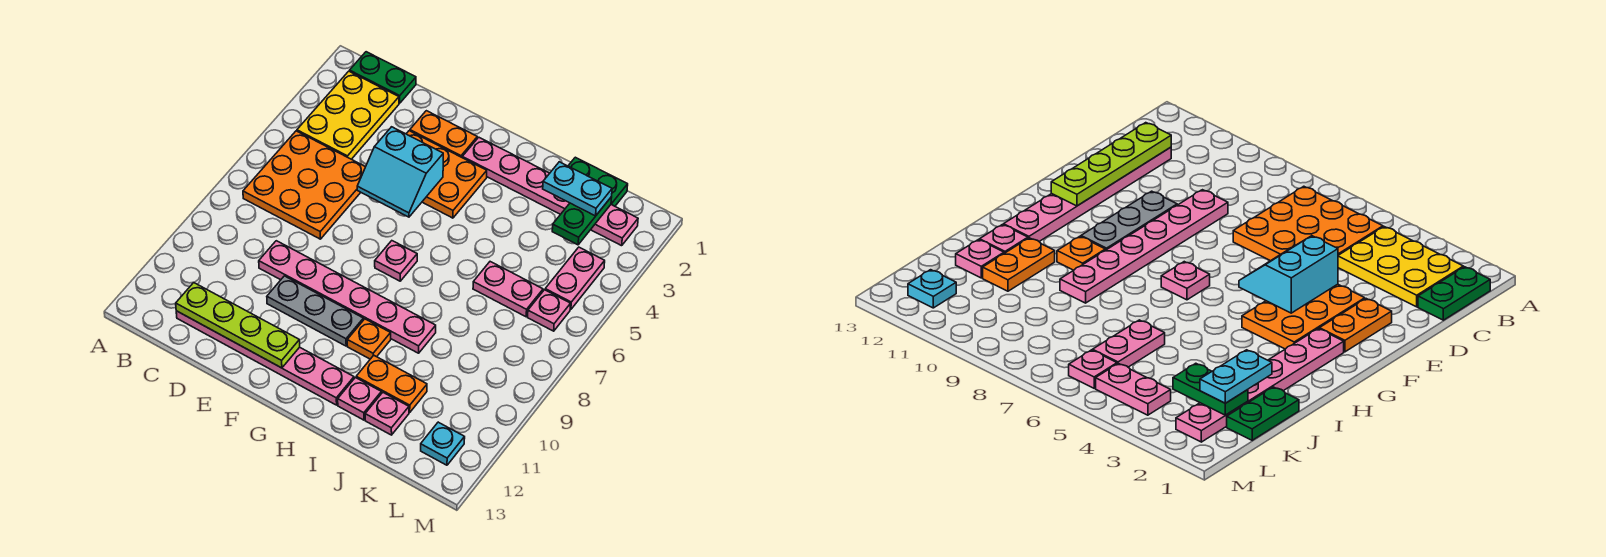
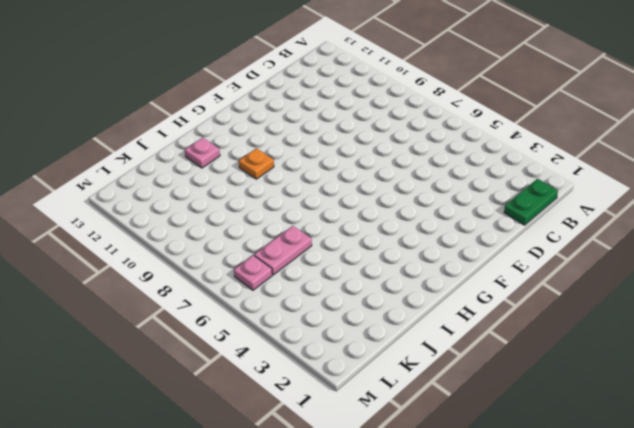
none -> yellow 2x3 plate [297,71,399,159]
none -> orange 3x3 plate [243,131,365,239]
none -> pink 1x6 plate [176,311,354,405]

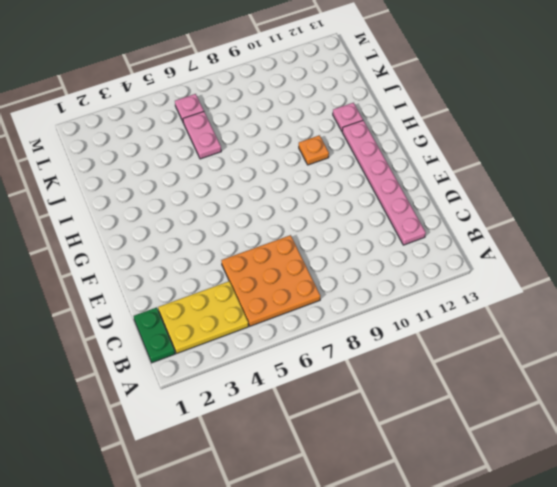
none -> pink 1x6 plate [259,241,436,353]
none -> orange 1x2 plate [410,111,477,157]
none -> orange 2x3 plate [406,131,487,218]

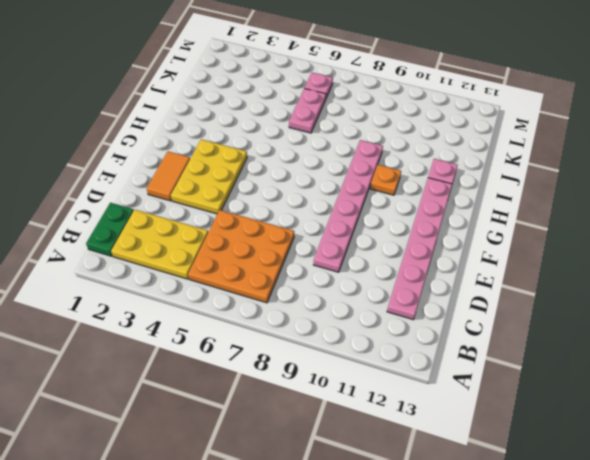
orange 1x2 tile [147,151,190,201] -> orange 1x2 plate [410,111,477,157]
yellow 2x3 plate [171,139,247,214] -> orange 2x3 plate [406,131,487,218]
none -> grey 1x3 plate [267,276,363,346]
none -> pink 1x6 plate [462,137,638,246]
none -> pink 1x1 plate [375,241,417,281]

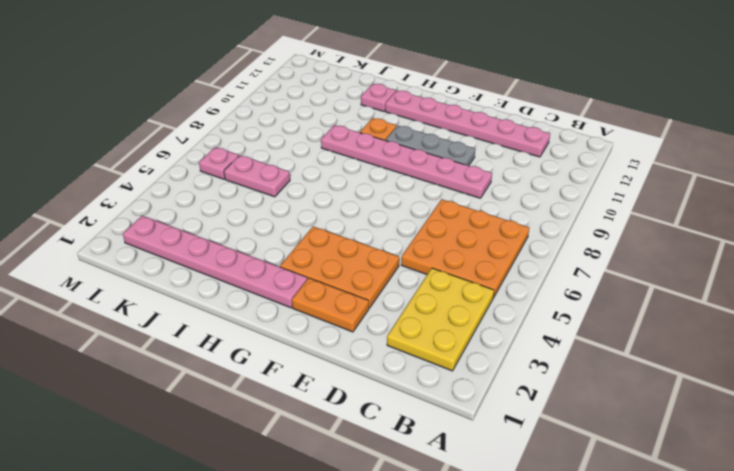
none -> green 1x2 plate [350,52,416,103]
none -> pink 1x1 plate [375,241,417,281]
none -> orange 1x2 plate [356,355,427,412]

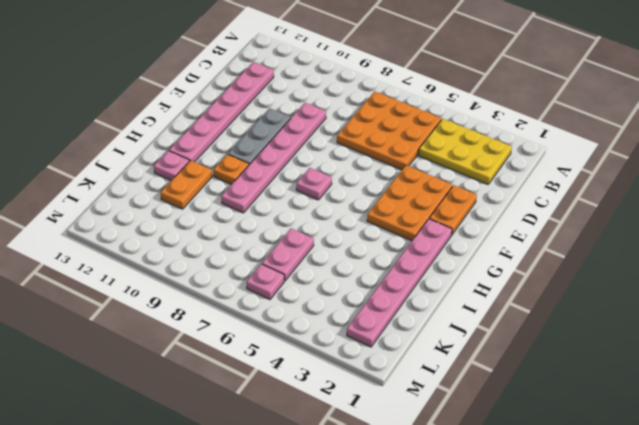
none -> green 1x2 plate [350,52,416,103]
none -> green 1x2 plate [568,157,628,206]
none -> pink 1x1 plate [365,393,409,435]

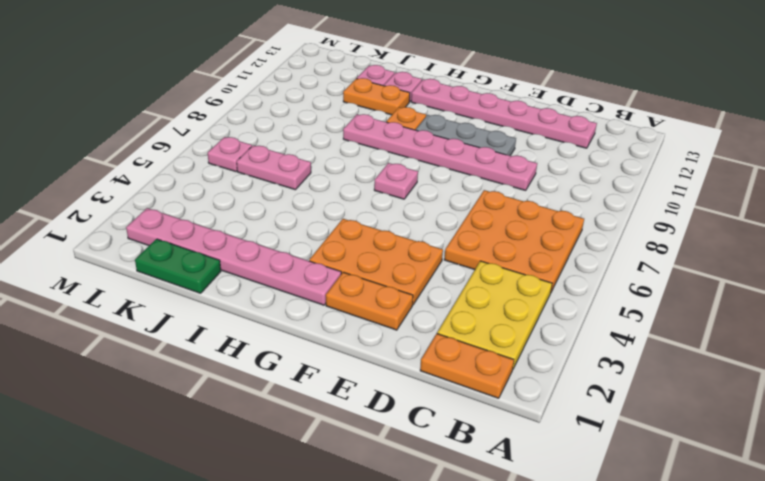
orange 1x2 plate [420,334,514,398] -> green 1x2 plate [350,52,416,103]
none -> pink 1x2 plate [545,247,605,310]
none -> cyan 1x1 plate [421,422,465,465]
none -> lime 1x4 plate [176,283,300,368]

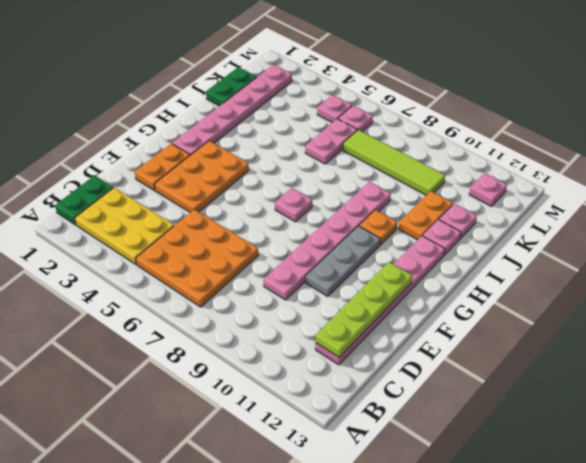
lime 1x4 tile [343,130,445,195] -> none
pink 1x1 plate [317,95,352,123] -> pink 1x2 plate [545,247,605,310]
pink 1x1 plate [469,173,507,206] -> cyan 1x1 plate [421,422,465,465]
none -> cyan 2x2 slope [357,127,443,217]
none -> green 1x2 plate [552,197,612,245]
none -> cyan 1x2 plate [543,162,612,216]

